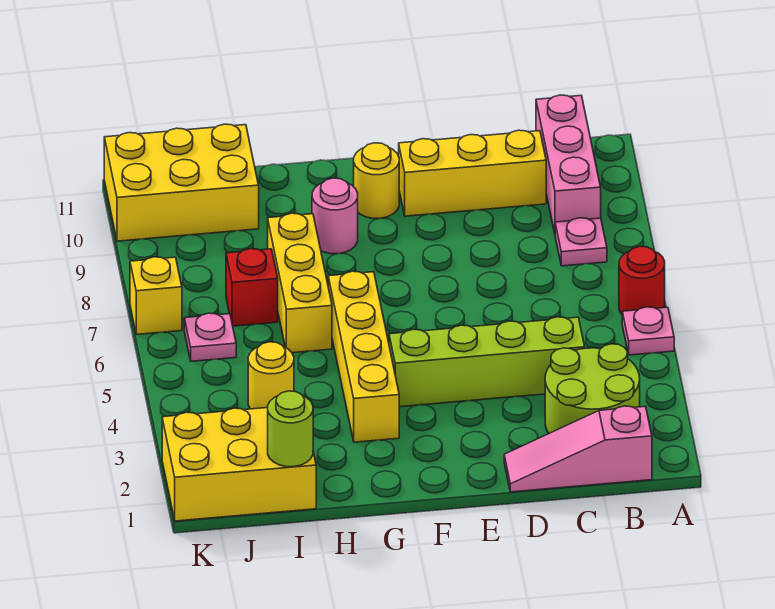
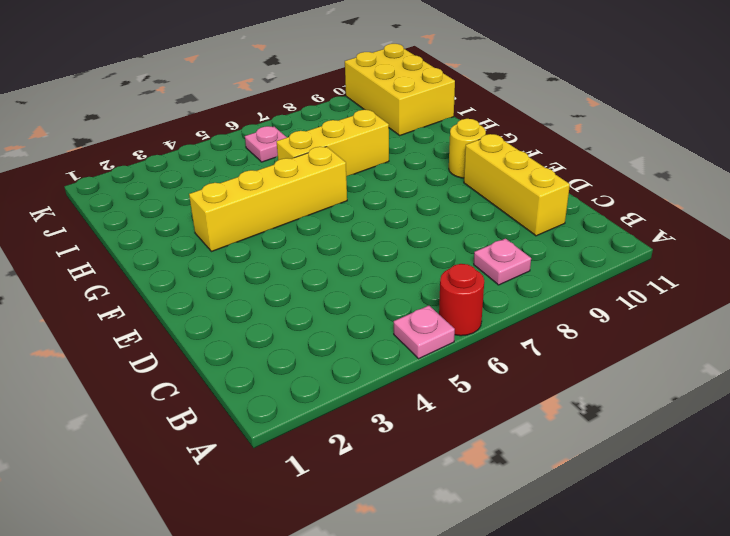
none -> pink 1x3 slope [504,406,652,492]
none -> lime 2x2 round brick [545,344,640,433]
none -> pink 1x3 brick [536,95,601,233]

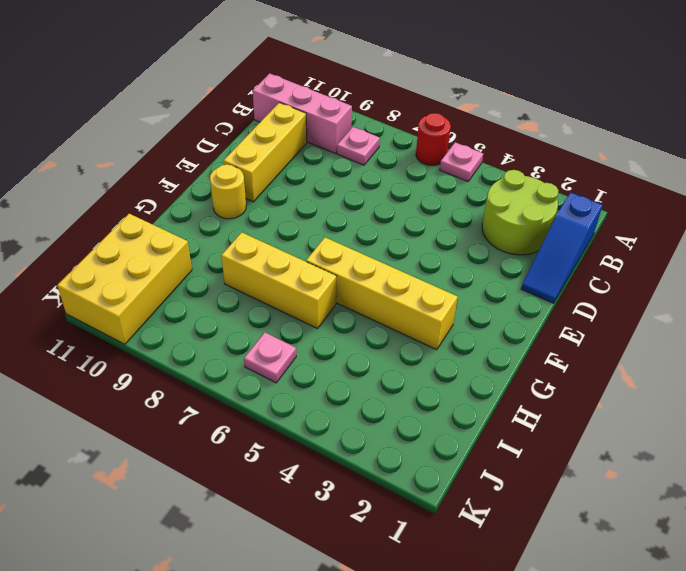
blue 1x3 slope [521,193,602,303] -> pink 1x3 slope [504,406,652,492]
none -> lime 1x4 brick [389,317,585,407]
none -> pink 1x1 round brick [312,178,358,254]
none -> yellow 2x3 brick [162,408,316,521]

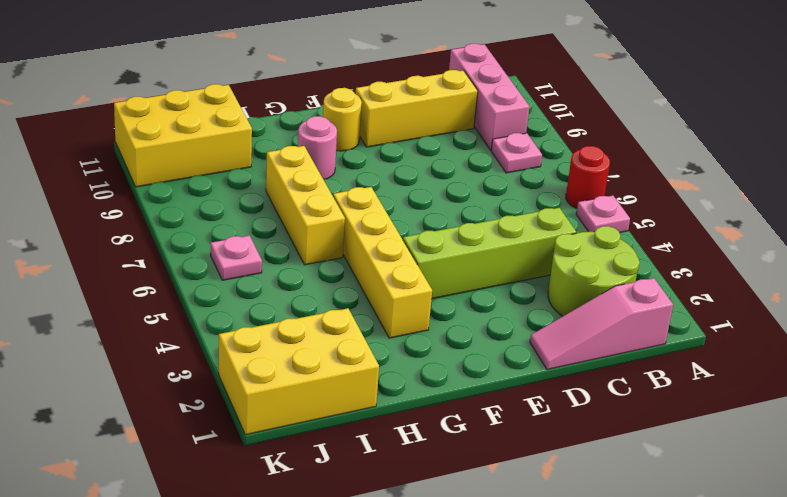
none -> yellow 1x1 round brick [248,342,294,409]
none -> red 1x1 brick [226,249,278,326]
none -> yellow 1x1 brick [130,257,182,335]

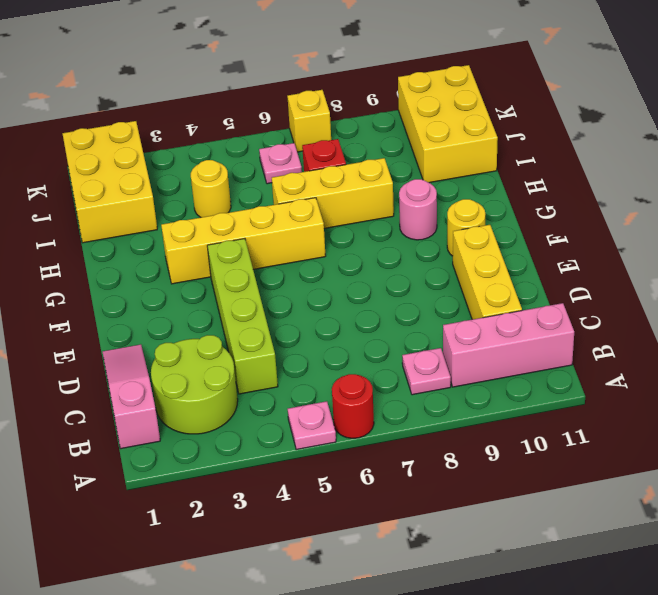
none -> lime 1x1 round brick [268,391,313,467]

